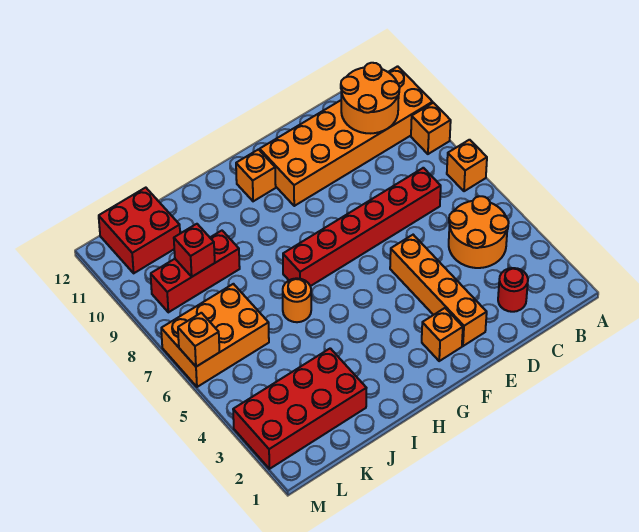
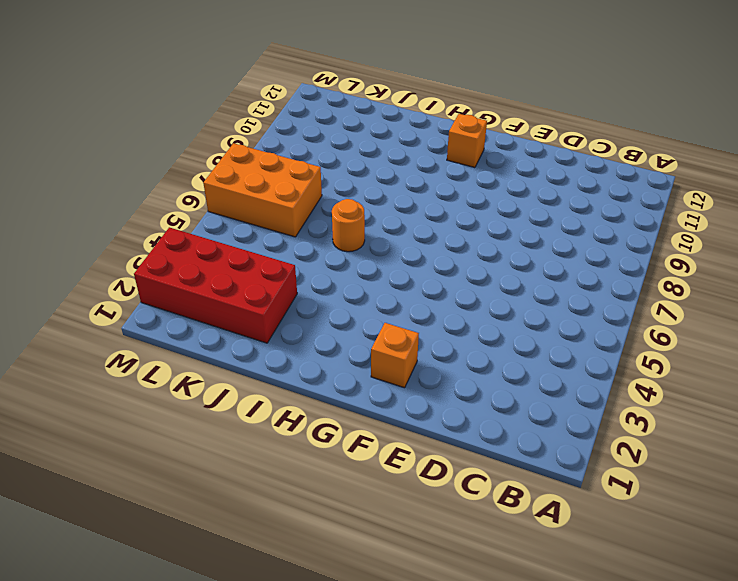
none -> orange 1x1 brick [447,140,487,191]
none -> orange 1x1 brick [411,103,451,154]
none -> orange 2x6 brick [260,66,433,206]

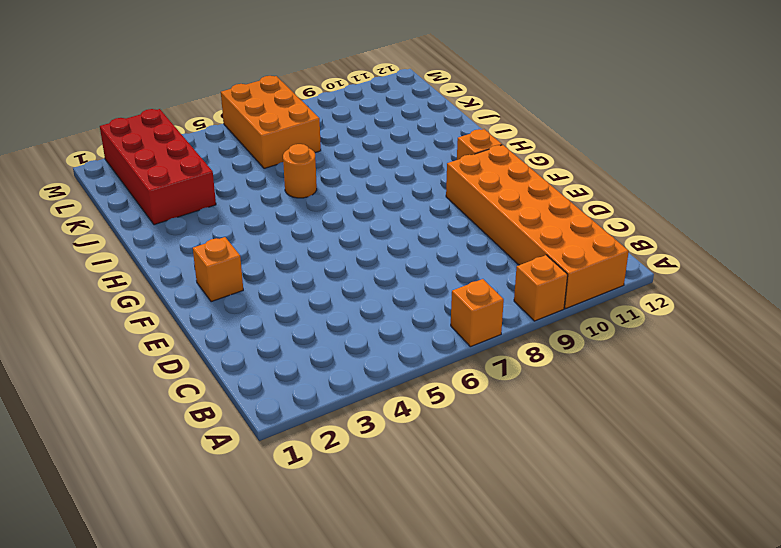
none -> orange 2x2 round brick [449,196,509,268]
none -> red 1x1 round brick [498,268,528,312]
none -> red 1x6 brick [283,168,441,286]

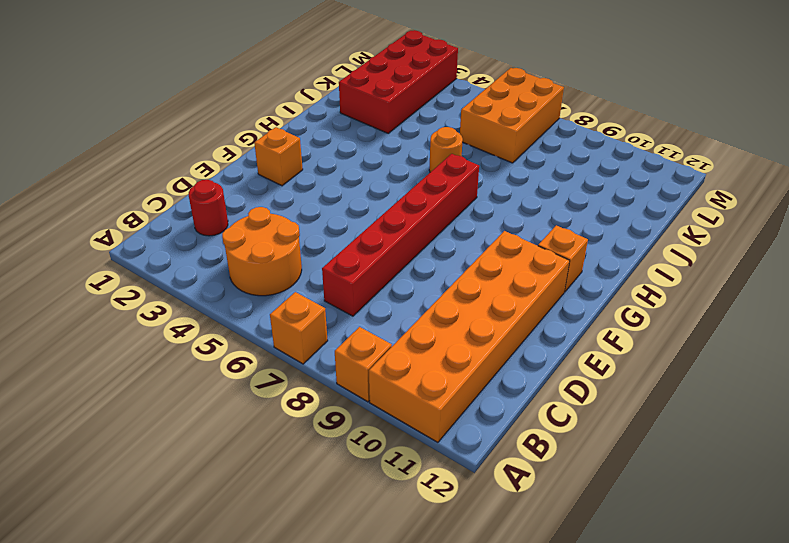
none -> orange 1x4 brick [390,235,487,346]
none -> red 1x3 brick [151,231,240,312]
none -> red 2x2 brick [99,188,180,273]

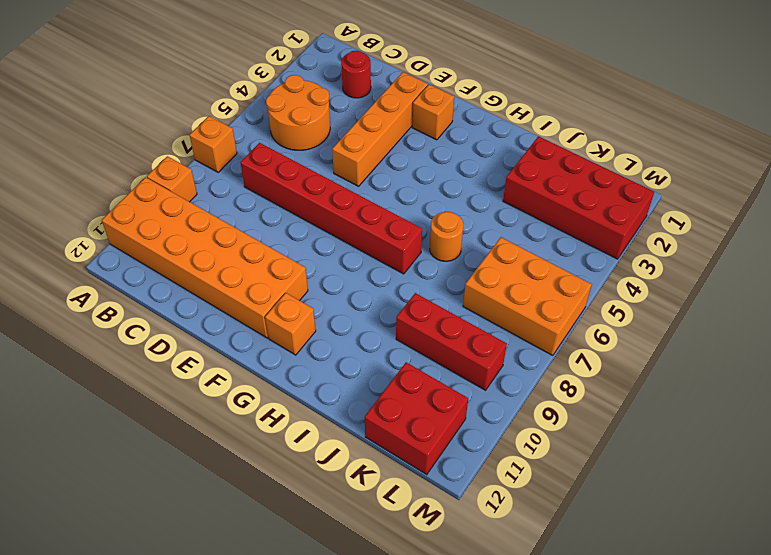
none -> orange 2x2 round brick [341,63,400,133]
none -> red 1x1 brick [174,224,215,277]
none -> orange 1x1 brick [178,313,219,367]

